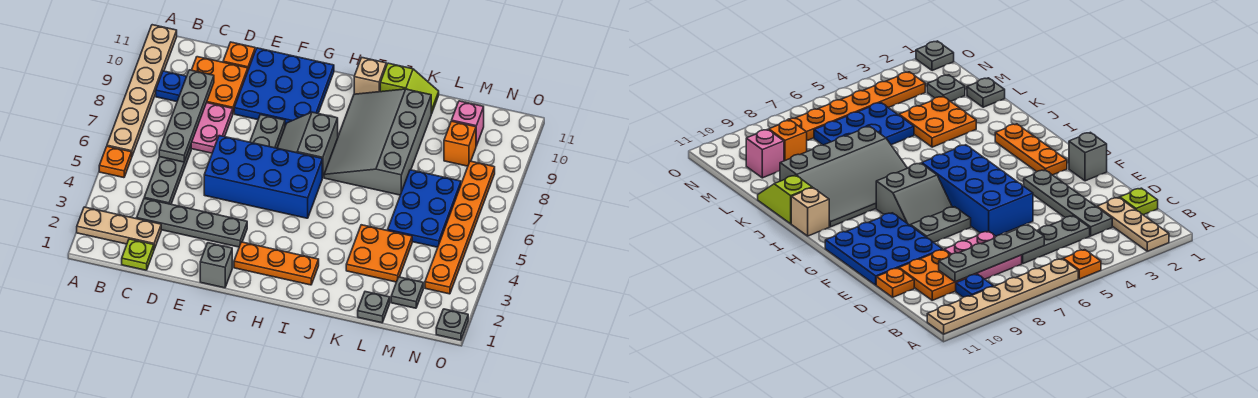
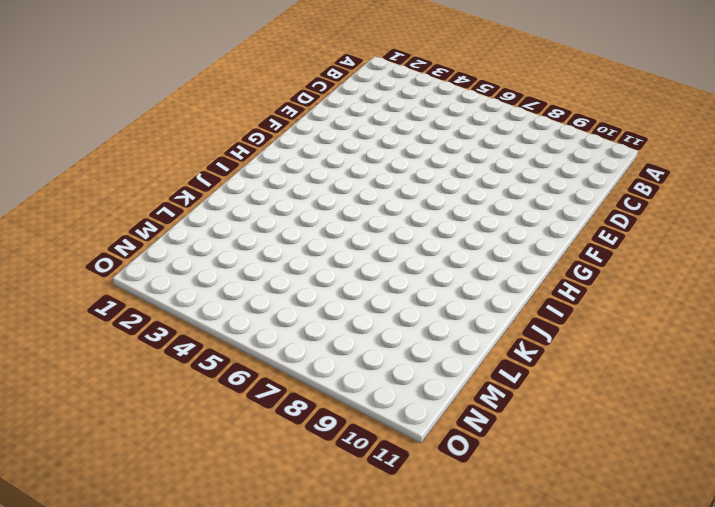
none -> tan 1x3 plate [77,207,161,249]
none -> orange 1x1 plate [99,146,132,178]
none -> tan 1x6 plate [107,25,177,156]

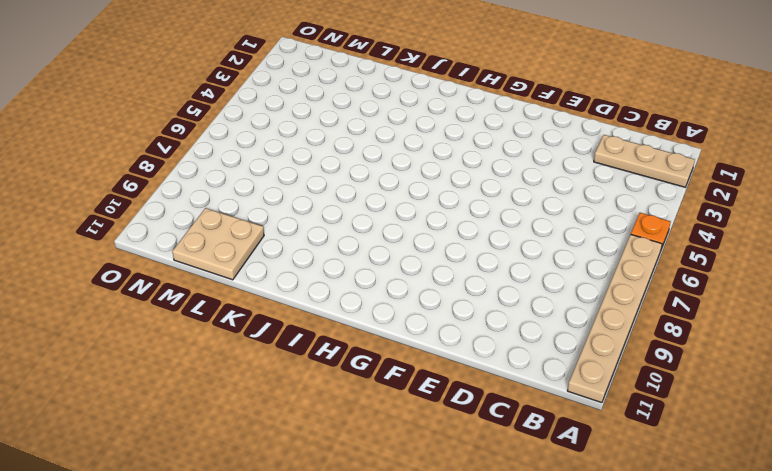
tan 2x2 plate [172,208,264,280] -> pink 1x1 brick [452,101,484,146]
none -> blue 1x1 plate [156,71,187,102]
none -> lime 1x1 plate [122,239,154,270]
none -> grey 1x4 plate [137,199,247,247]

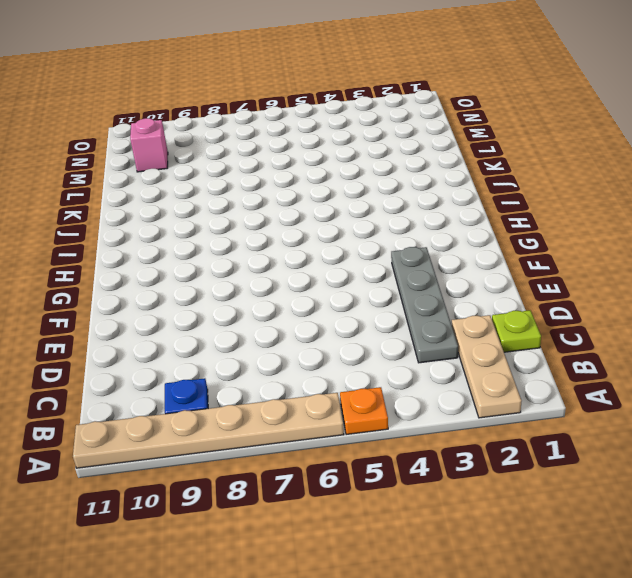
none -> grey 1x3 plate [144,145,191,204]
none -> pink 2x2 plate [191,103,233,153]
none -> orange 2x2 plate [192,57,248,113]

